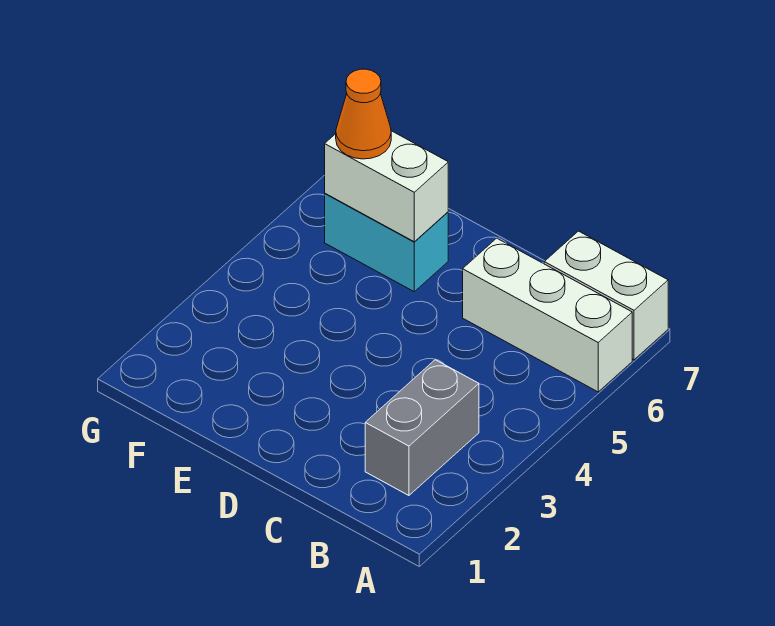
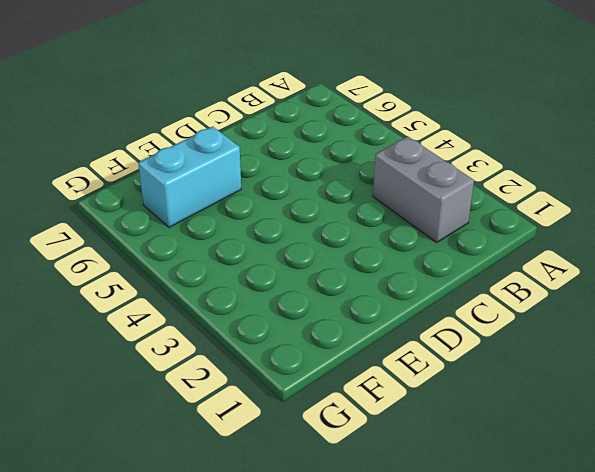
none -> white 1x3 brick [463,238,632,392]
none -> white 1x2 brick [544,231,668,360]

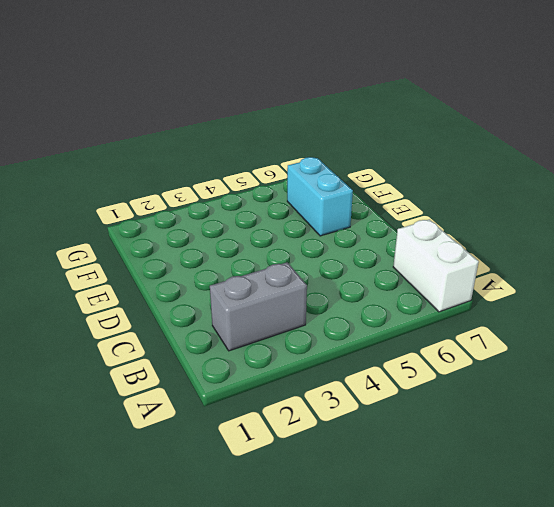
none -> white 1x3 brick [463,238,632,392]
none -> white 1x2 brick [325,131,448,242]

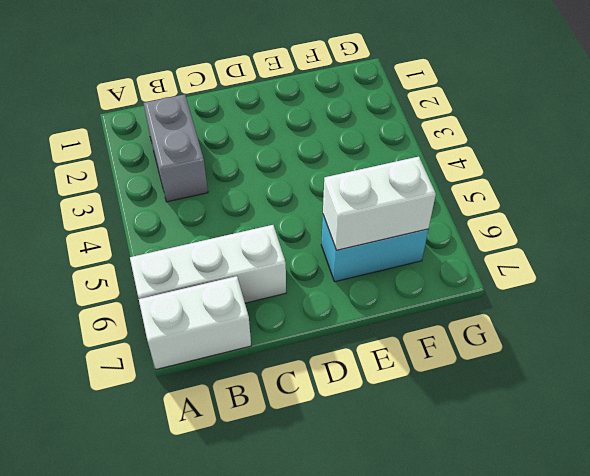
none -> orange 1x1 cone [336,69,391,159]

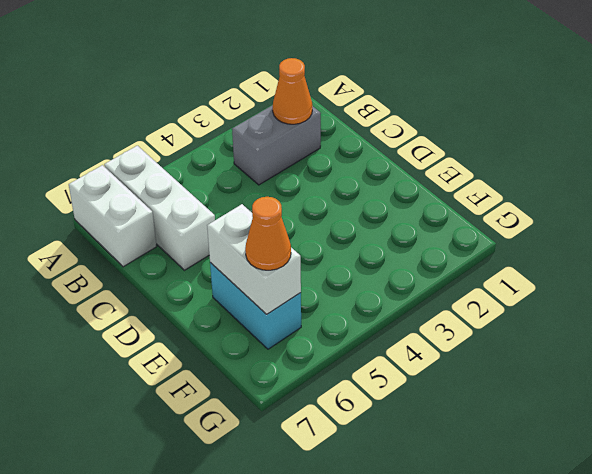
orange 1x1 cone [273,58,312,124] -> none

